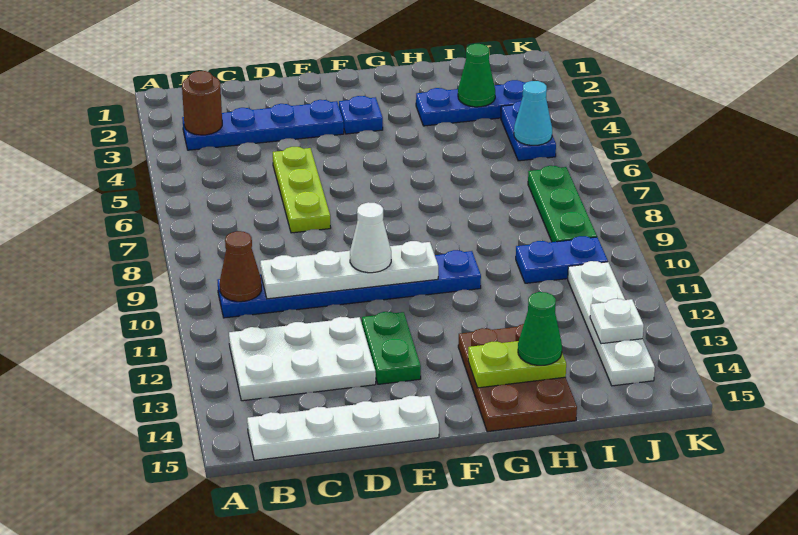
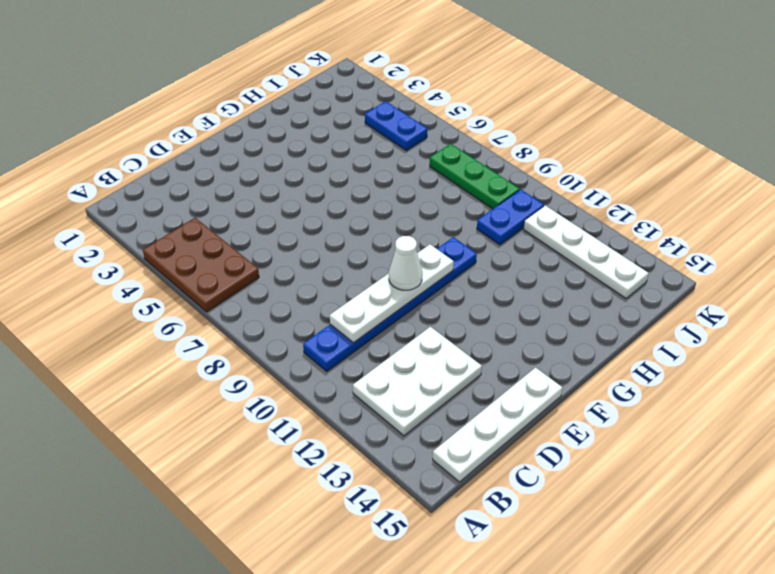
brown 2x3 plate [143,218,259,312] -> brown 2x3 plate moved to [458,324,577,432]
none -> blue 1x4 plate [182,100,344,150]
none -> lime 1x3 plate [273,147,331,233]
none -> green 1x2 plate [362,312,421,384]

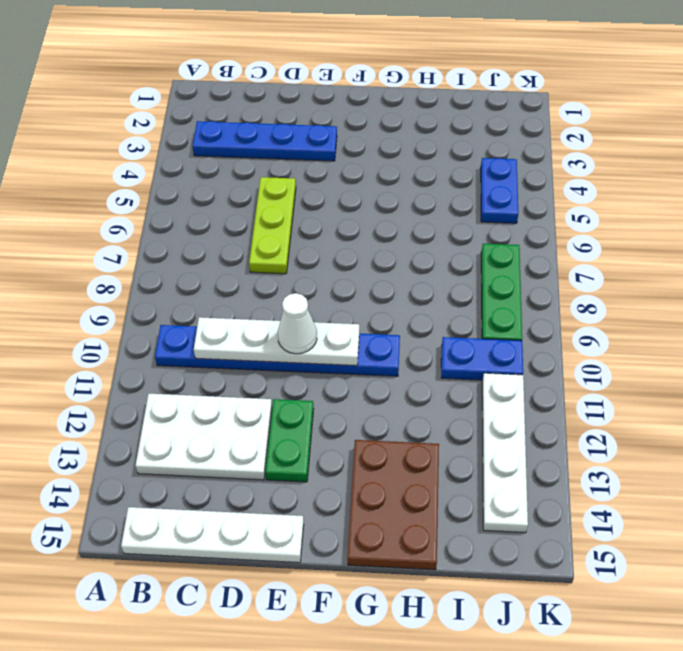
none -> blue 1x1 plate [339,96,383,134]
none -> blue 1x3 plate [416,80,526,126]
none -> brown 1x1 round brick [182,71,222,135]

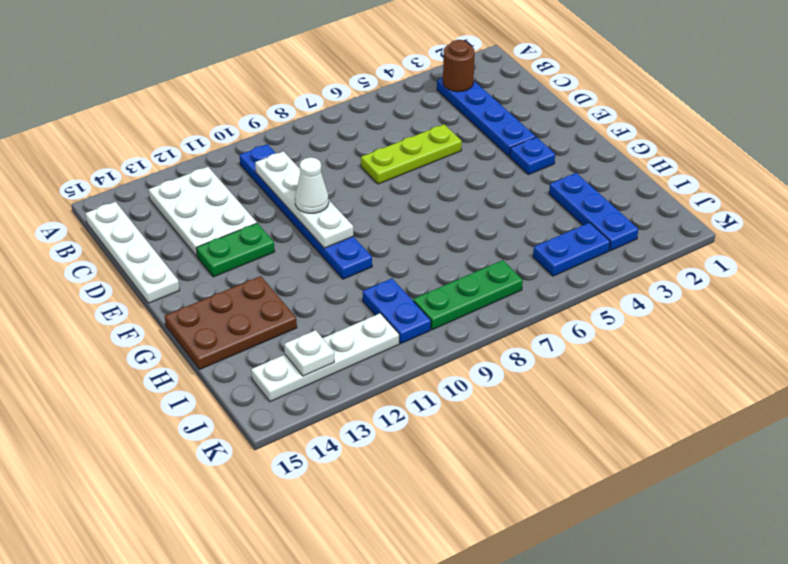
none -> brown 1x1 cone [220,231,262,302]
none -> lime 1x2 plate [468,341,566,388]
none -> green 1x1 cone [458,44,495,107]

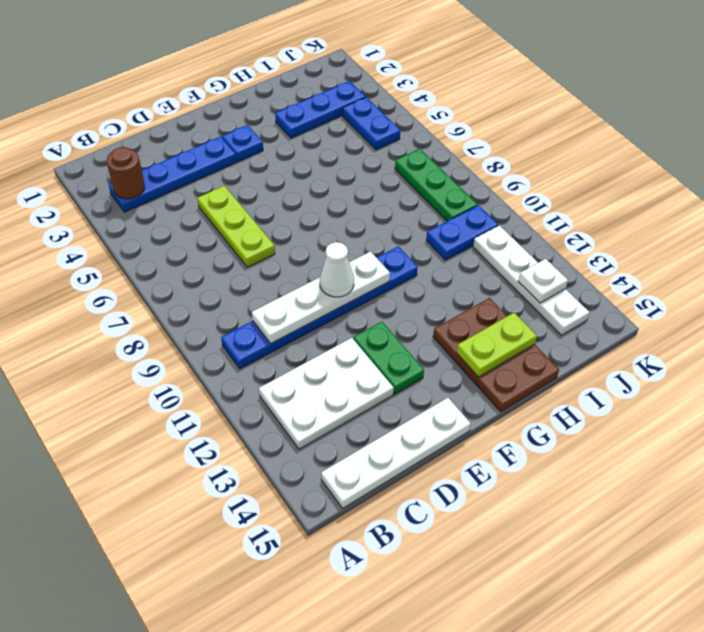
none -> brown 1x1 cone [220,231,262,302]
none -> green 1x1 cone [458,44,495,107]
none -> cyan 1x1 cone [514,81,552,145]

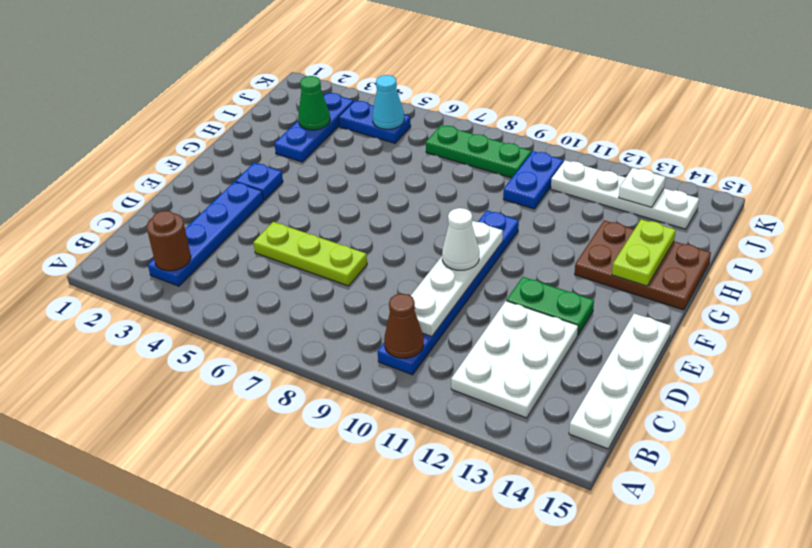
none -> green 1x1 cone [518,292,562,365]

